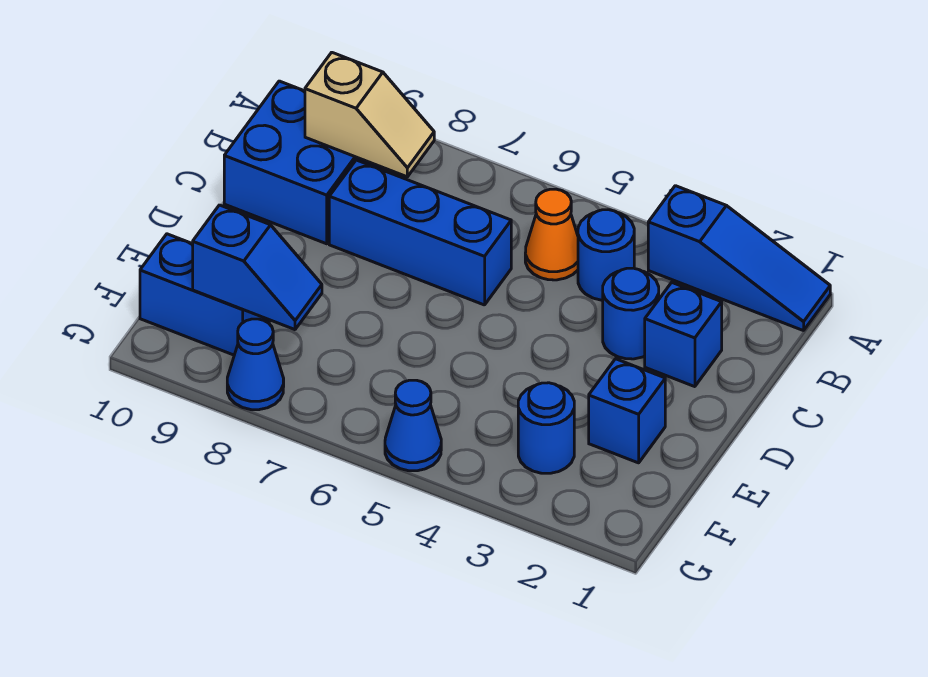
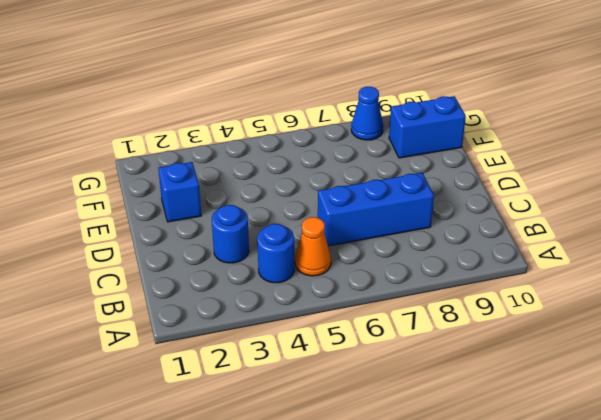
none -> blue 1x3 slope [648,186,830,331]
none -> blue 2x2 brick [224,81,382,244]
none -> blue 1x1 brick [645,282,722,387]

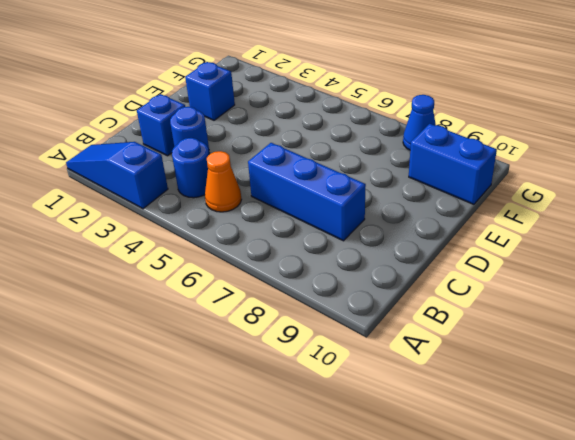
none -> blue 2x2 brick [224,81,382,244]
none -> blue 1x1 round brick [518,383,574,473]
none -> blue 1x1 cone [385,380,441,471]

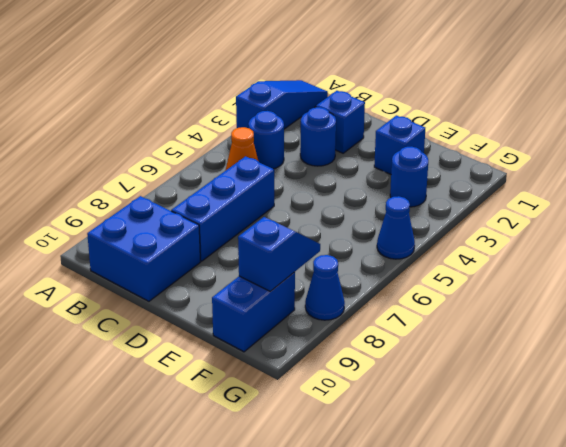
none -> tan 1x2 slope [305,52,434,177]

